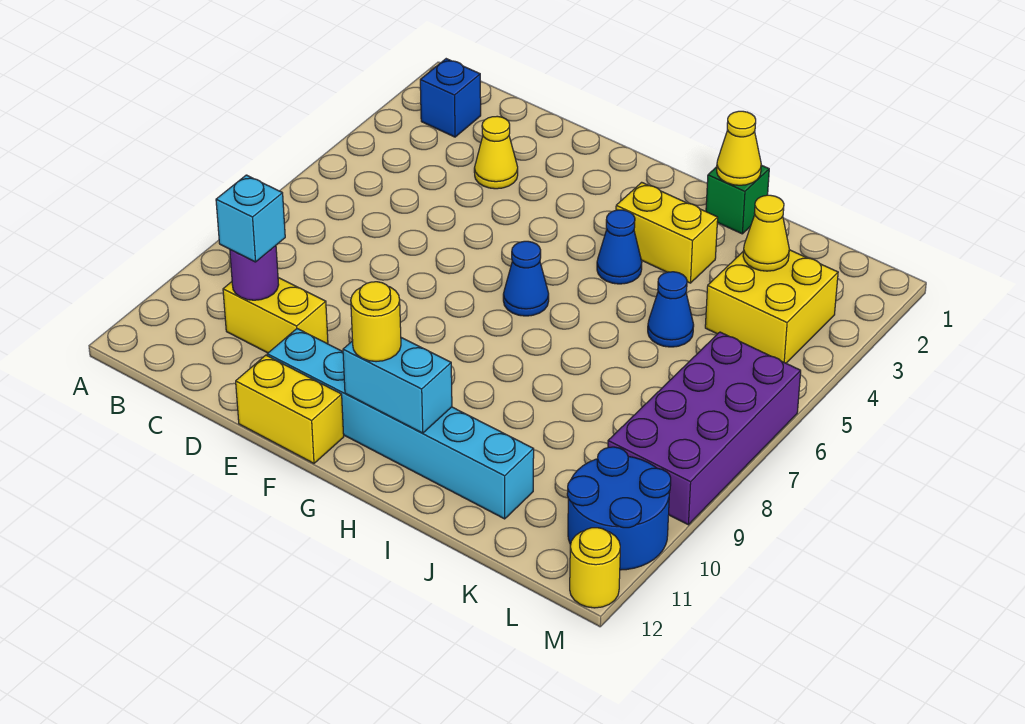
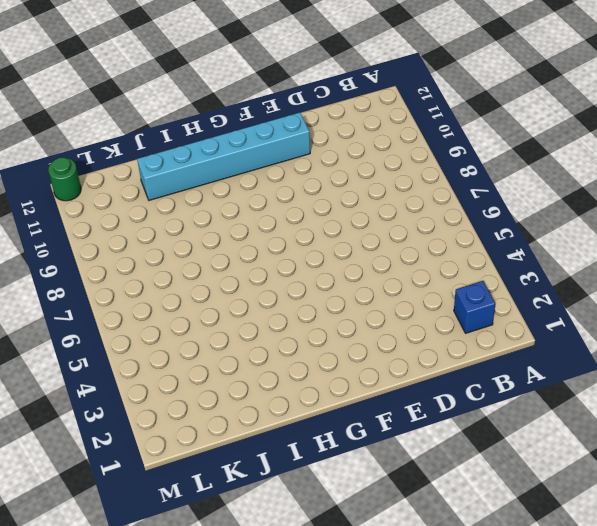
green 1x1 round brick [48,157,81,201] -> yellow 1x1 round brick [570,528,620,608]
none -> yellow 1x2 brick [223,278,328,353]
none -> yellow 1x1 cone [474,116,518,189]
none -> yellow 1x2 brick [236,355,344,463]

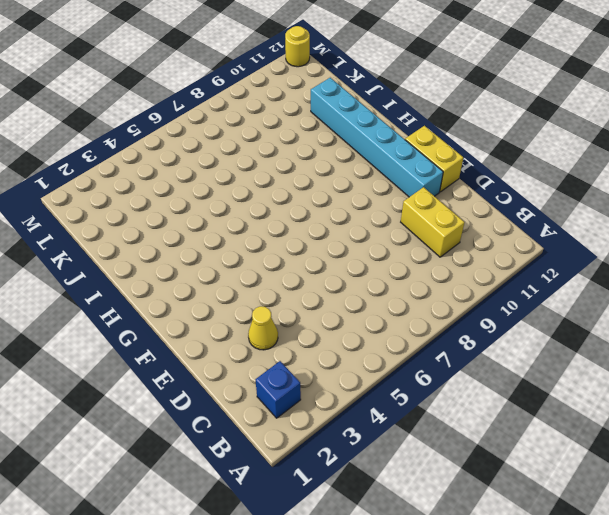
none -> blue 1x1 cone [503,241,549,316]
none -> yellow 1x2 brick [616,182,718,283]
none -> blue 1x1 cone [597,210,642,284]

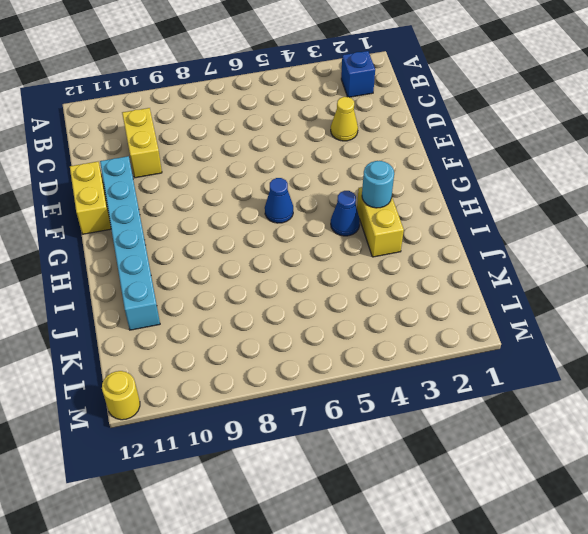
cyan 1x1 round brick [362,161,394,208] -> none
none -> green 1x1 brick [706,165,769,234]
none -> blue 1x1 cone [648,272,694,347]
none -> yellow 2x2 brick [705,250,838,363]

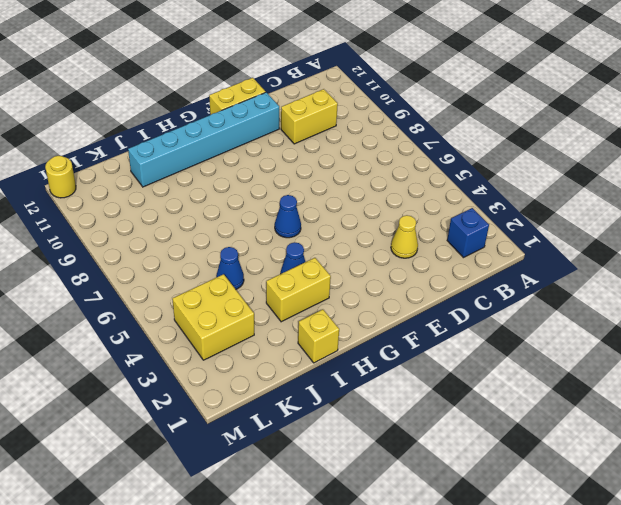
yellow 1x1 brick [298,309,339,363] -> green 1x1 brick [706,165,769,234]
none -> purple 2x4 brick [608,332,801,525]
none -> blue 2x2 round brick [567,447,671,570]
none -> purple 1x1 round brick [230,246,279,300]

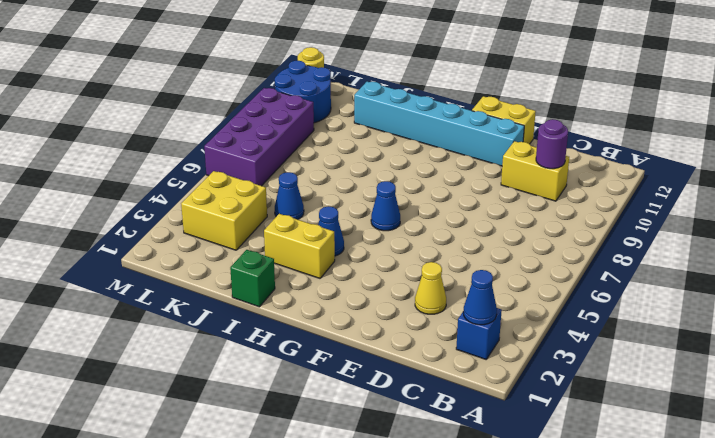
blue 1x1 cone [463,270,497,325] -> none
none -> cyan 1x2 brick [343,338,452,433]
none -> yellow 1x1 cone [717,111,761,185]
none -> yellow 1x1 cone [743,195,789,271]

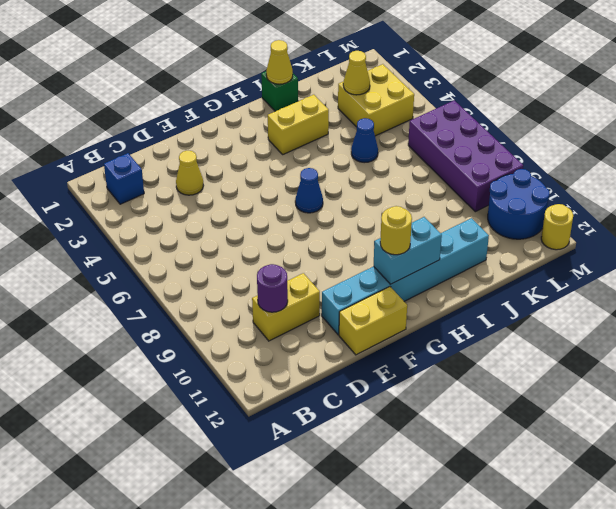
none -> blue 1x1 cone [597,210,642,284]
none -> cyan 1x1 brick [216,175,285,262]

